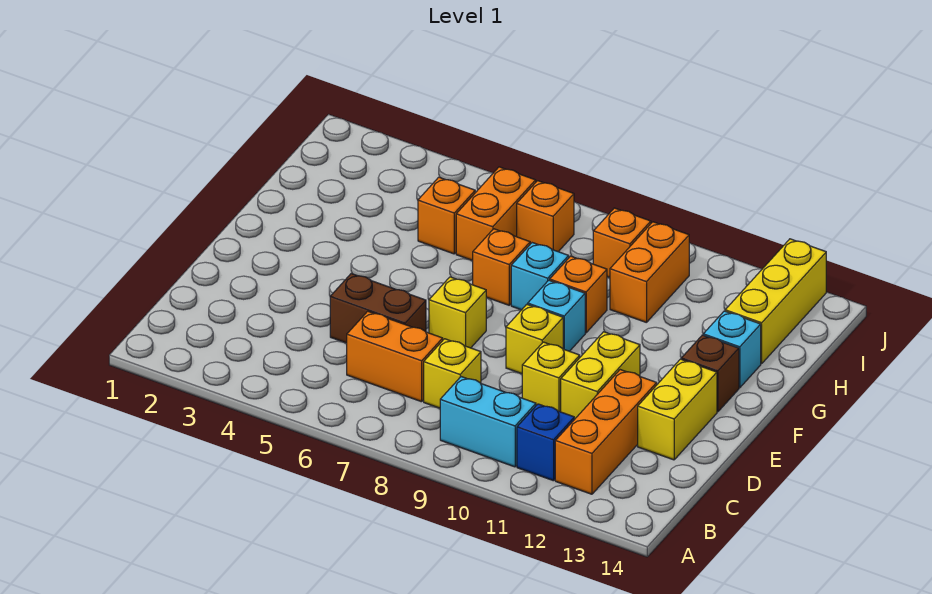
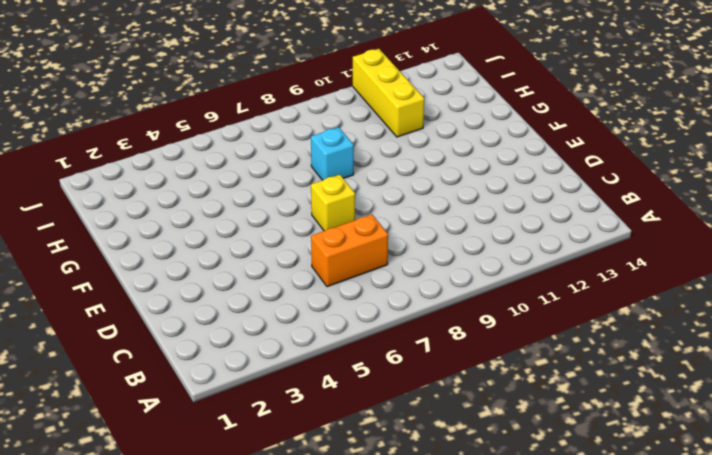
yellow 1x3 brick [353,49,424,137] -> yellow 1x3 brick moved to [725,239,826,364]
none -> cyan 1x2 brick [440,377,536,467]
none -> blue 1x1 brick [517,404,574,481]
none -> orange 1x3 brick [555,370,657,494]

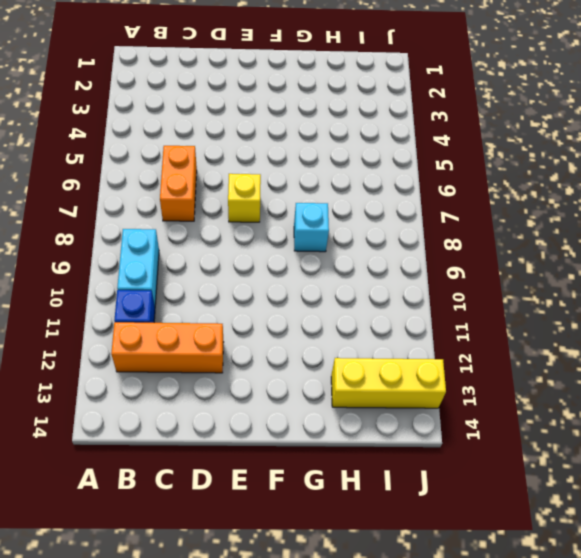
none -> yellow 1x1 brick [424,339,481,408]
none -> brown 1x2 brick [330,274,426,343]
none -> yellow 1x1 brick [522,342,580,412]

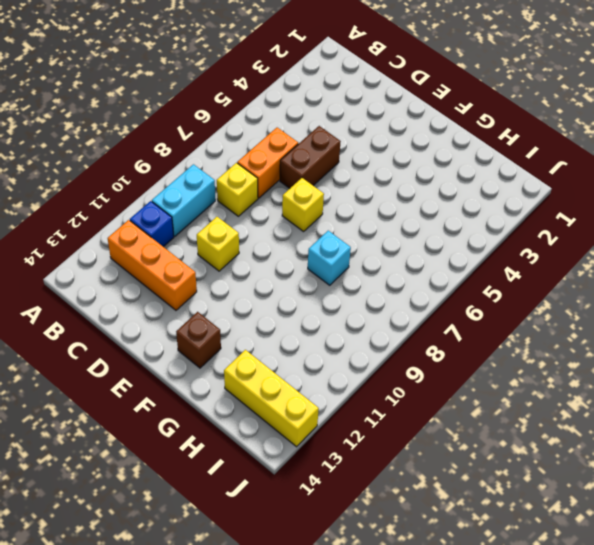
none -> yellow 1x2 brick [561,332,640,420]
none -> yellow 1x2 brick [638,359,717,460]
none -> yellow 1x1 brick [506,304,563,374]

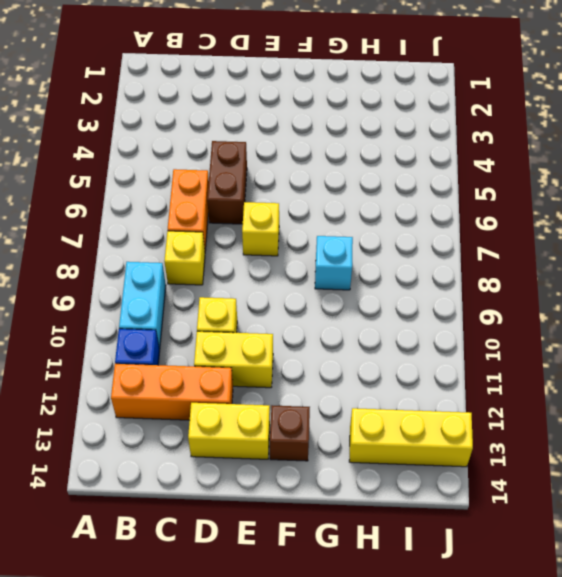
none -> yellow 1x1 brick [506,304,563,374]
none -> cyan 1x1 brick [528,280,585,351]
none -> orange 1x1 brick [473,229,530,305]

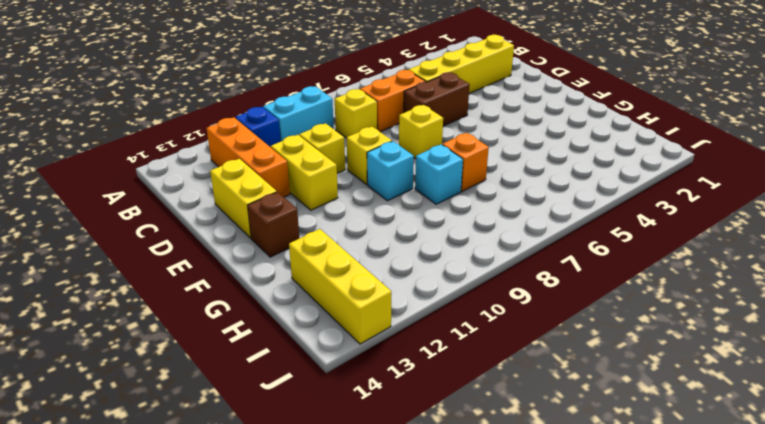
yellow 1x4 brick [409,35,514,93] -> none
none -> orange 1x1 brick [550,256,607,333]
none -> cyan 1x1 brick [703,311,761,388]
none -> orange 1x1 brick [418,177,475,254]

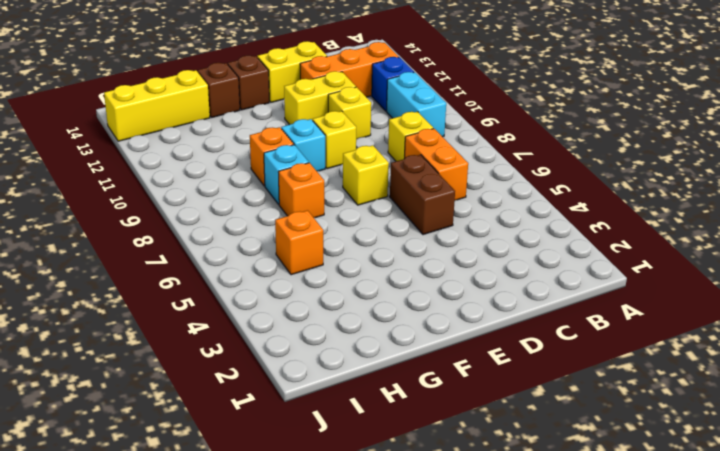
brown 1x1 brick [198,63,240,118] -> cyan 1x1 brick [703,311,761,388]
none -> orange 1x2 brick [456,167,536,261]
none -> orange 1x2 brick [610,222,689,323]
none -> orange 1x1 brick [517,181,574,252]

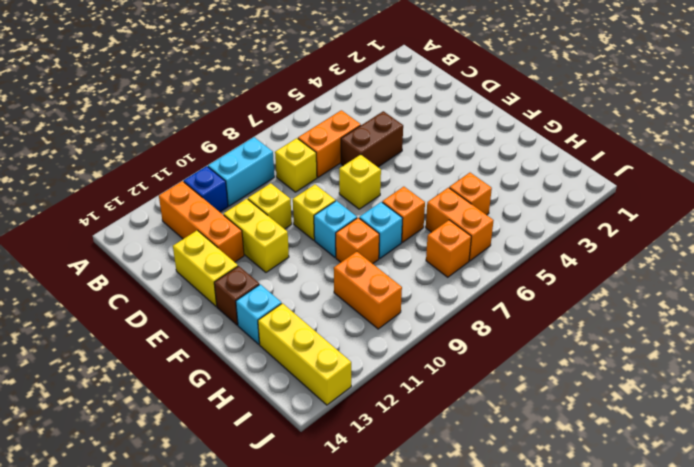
none -> orange 1x1 brick [593,208,651,278]

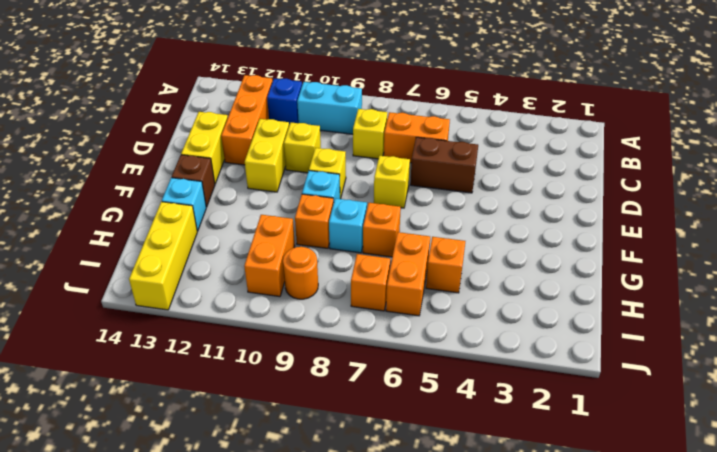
orange 1x1 round brick [283,247,318,299] -> orange 1x1 brick [593,208,651,278]

